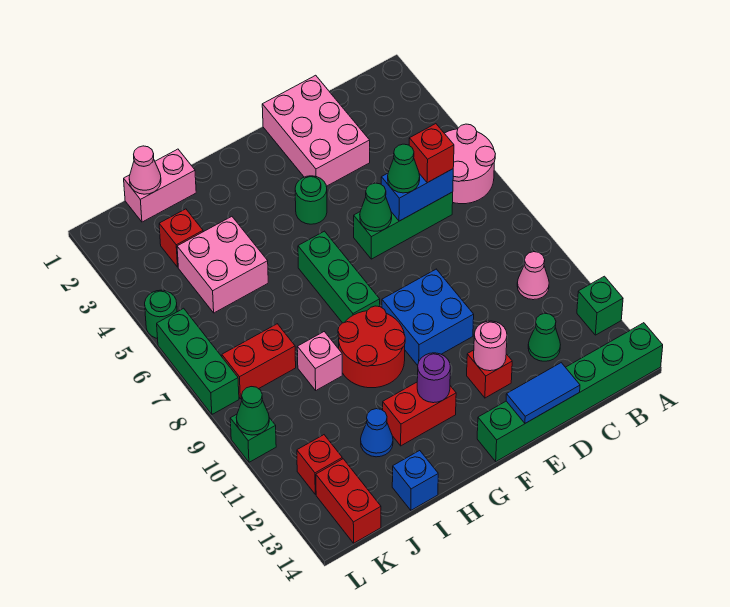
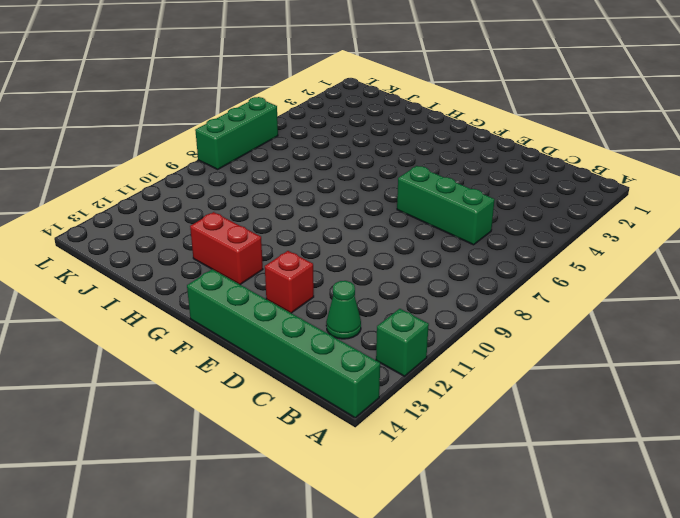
none -> pink 2x2 round brick [444,124,495,204]
none -> pink 1x1 cone [517,252,549,300]
none -> pink 2x3 brick [262,75,370,186]
none -> blue 2x2 brick [382,269,474,366]

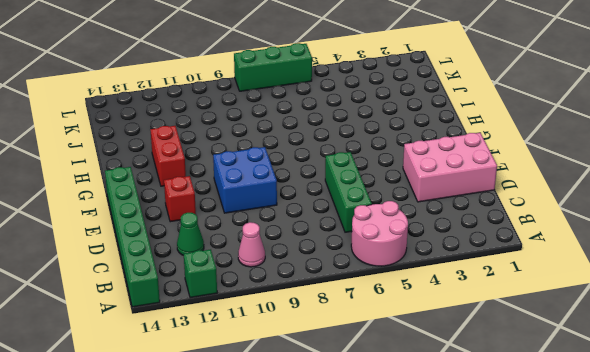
none -> green 1x1 round brick [295,176,327,224]
none -> green 1x3 brick [298,231,380,323]
none -> red 2x2 round brick [338,306,405,388]
none -> pink 1x2 brick [124,149,196,222]

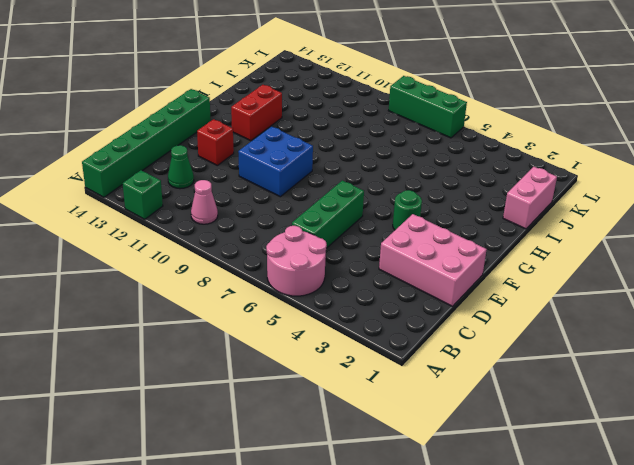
none -> green 1x3 brick [298,231,380,323]
none -> red 2x2 round brick [338,306,405,388]
none -> pink 2x2 brick [177,217,268,313]
none -> pink 1x1 brick [297,332,342,390]

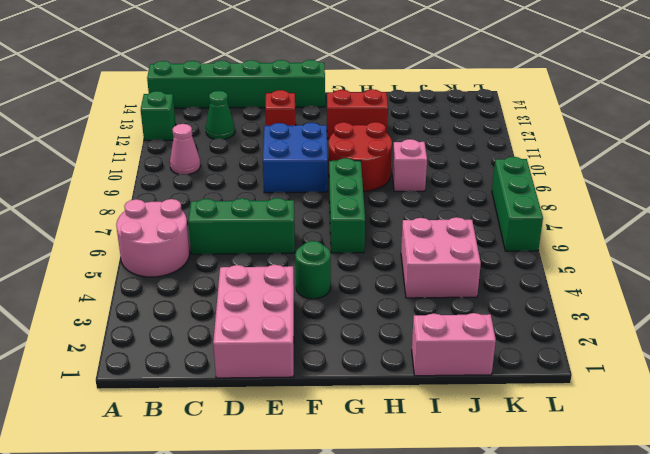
none -> blue 1x1 cone [361,409,393,457]
none -> blue 1x1 brick [392,451,438,510]
none -> red 1x1 brick [159,209,203,267]
none -> red 1x2 brick [222,324,296,399]

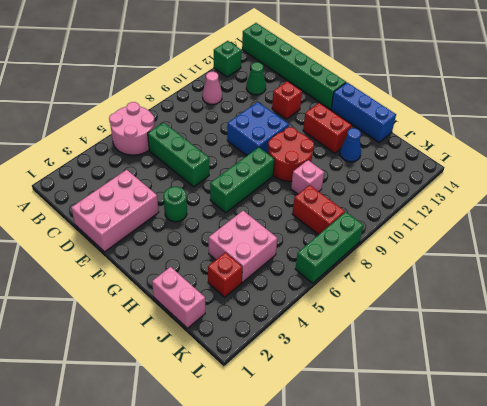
blue 1x3 brick [331,83,396,142] -> blue 1x1 brick [392,451,438,510]
none -> red 1x1 brick [297,435,342,494]
none -> red 1x2 brick [316,459,381,543]
none -> green 1x1 round brick [145,290,177,339]
none -> green 1x1 brick [230,414,276,462]

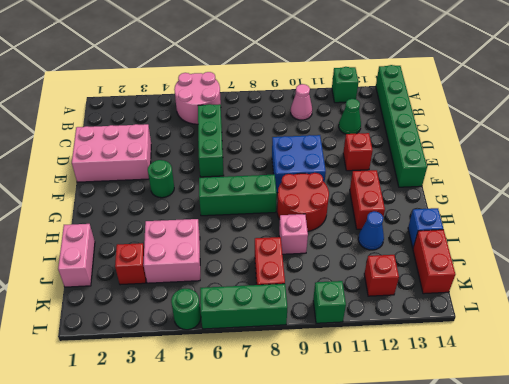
red 1x2 brick [413,230,455,294] -> red 1x2 brick turned to [316,459,381,543]
none -> blue 1x2 brick [381,169,453,221]
none -> blue 1x2 tile [506,363,580,423]
none -> green 1x1 cone [360,183,392,231]
none -> pink 1x1 round brick [474,321,507,371]

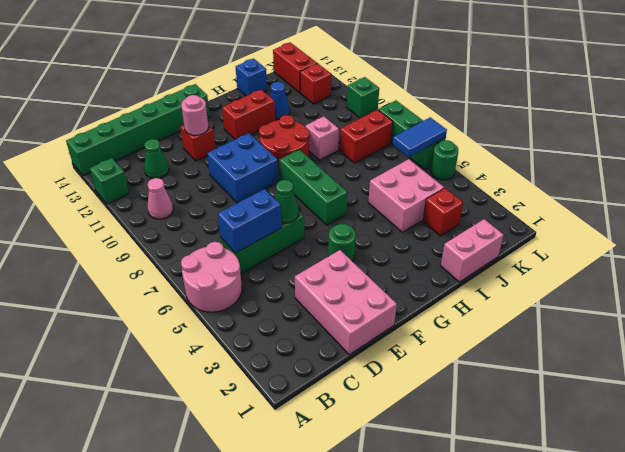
blue 1x2 tile [393,117,447,157] -> blue 1x2 tile moved to [506,363,580,423]
none -> purple 1x1 round brick [417,353,450,403]
none -> pink 1x1 cone [129,146,161,194]
none -> green 1x1 cone [236,387,269,435]
none -> red 1x1 brick [409,124,454,183]

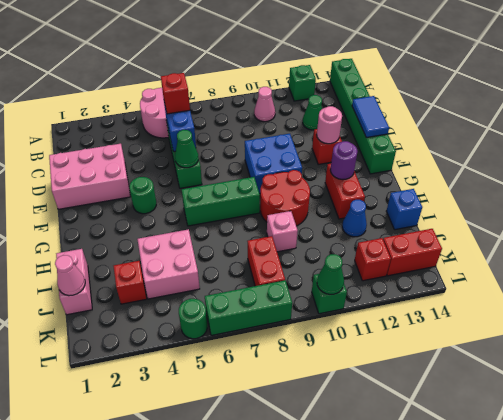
none -> green 1x1 cone [388,144,420,193]

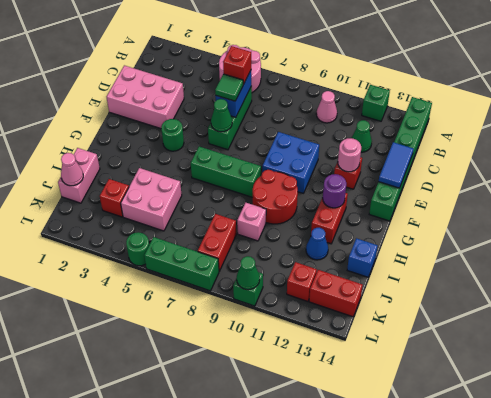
green 1x1 tile [215,74,244,101] -> green 1x1 cone [388,144,420,193]

